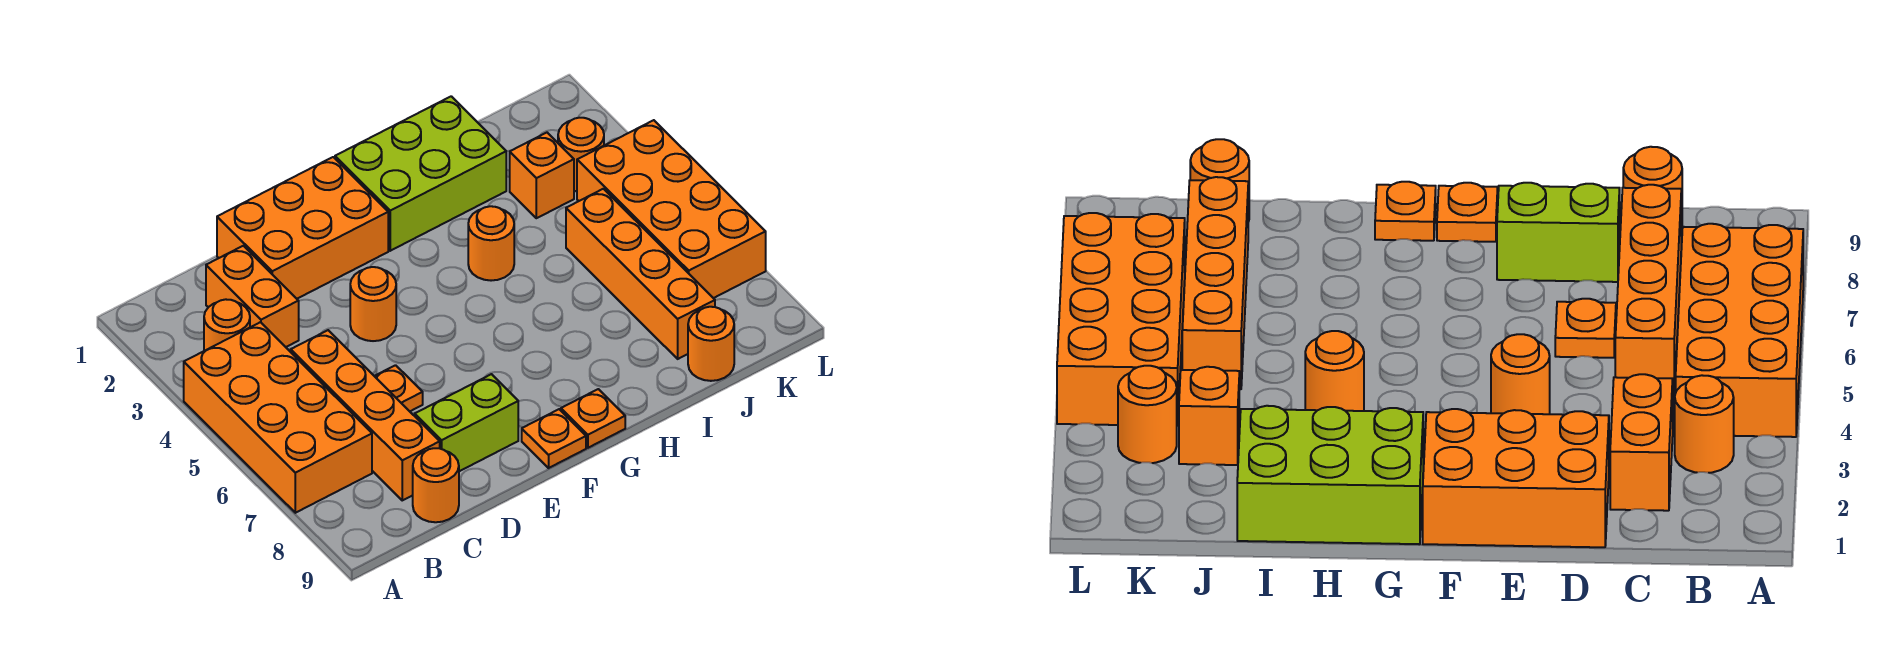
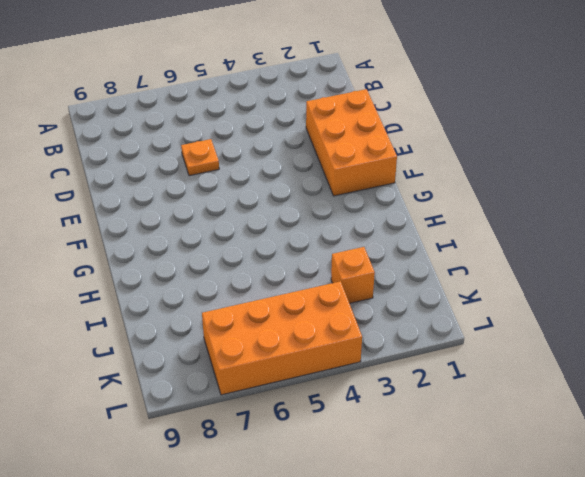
none -> orange 2x4 brick [184,322,372,513]
none -> orange 1x1 round brick [204,299,250,351]
none -> orange 1x2 brick [206,246,299,347]

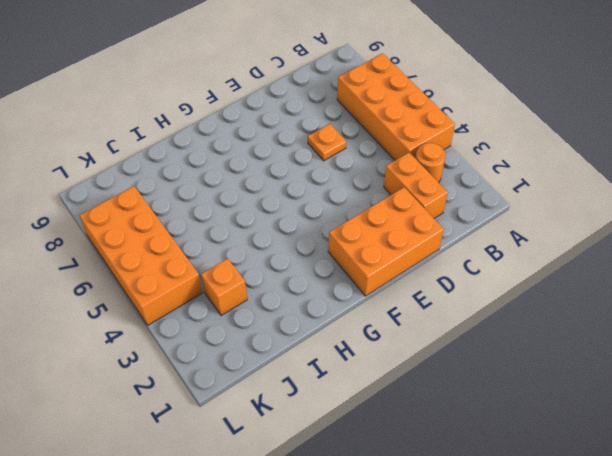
none -> orange 1x4 brick [291,330,440,500]
none -> orange 1x1 round brick [413,448,459,522]
none -> lime 1x2 brick [415,374,518,471]

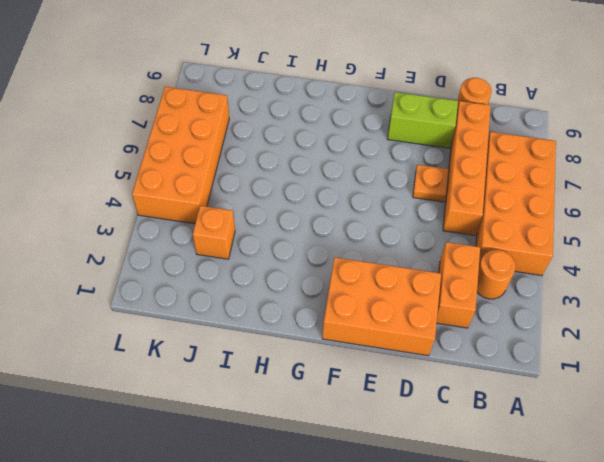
none -> orange 1x1 round brick [350,267,396,341]
none -> orange 1x1 plate [522,409,586,468]
none -> lime 2x3 brick [335,96,506,251]

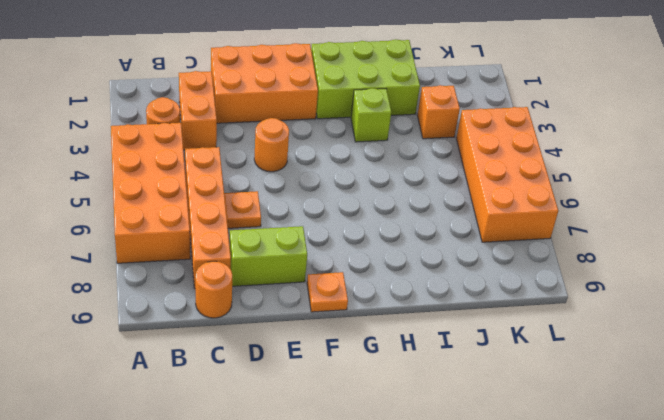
lime 1x1 brick [351,88,391,142] -> none
none -> orange 1x1 plate [561,389,625,448]
none -> orange 1x1 round brick [468,206,514,281]
none -> orange 1x4 brick [566,189,715,359]

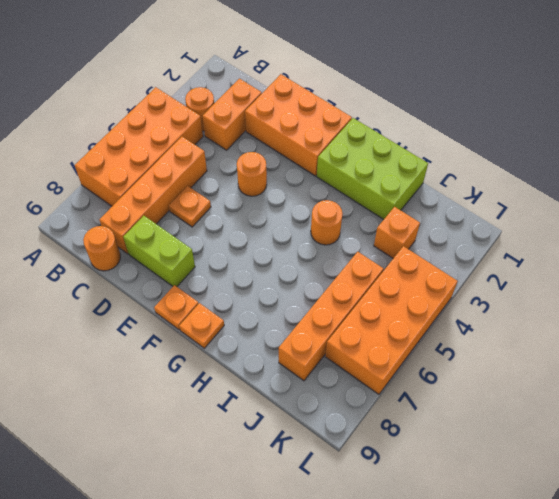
none -> orange 1x1 round brick [688,307,734,381]
none -> orange 1x1 round brick [558,118,604,191]

